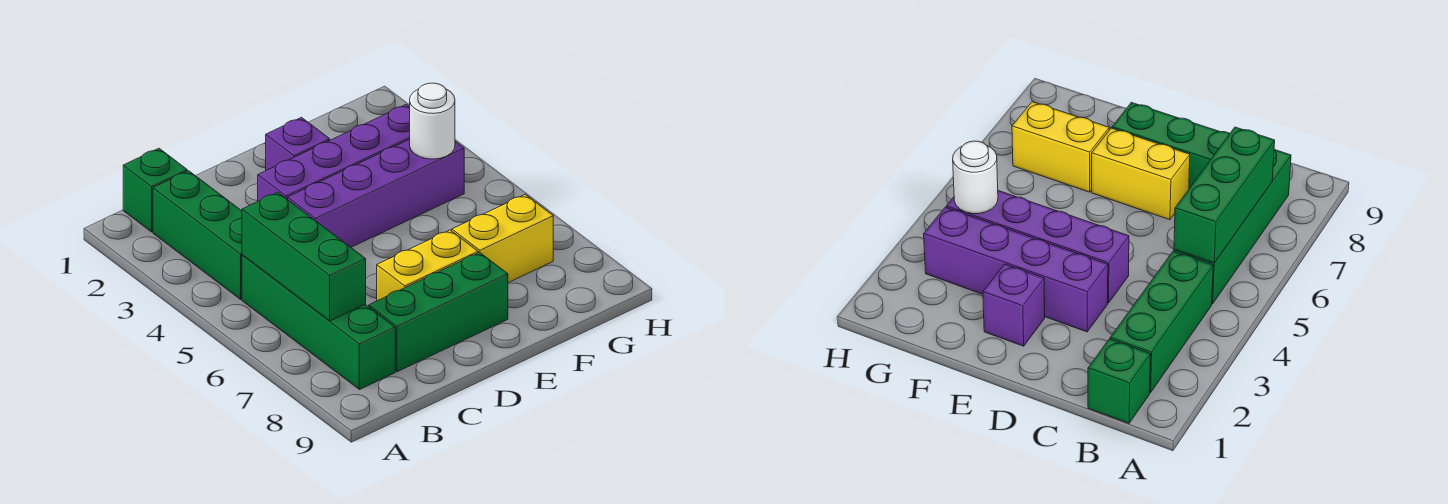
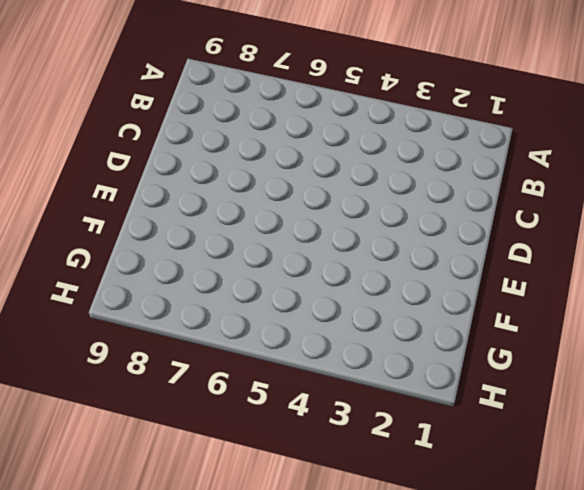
none -> green 1x1 brick [123,148,187,232]
none -> green 1x3 brick [153,171,242,299]

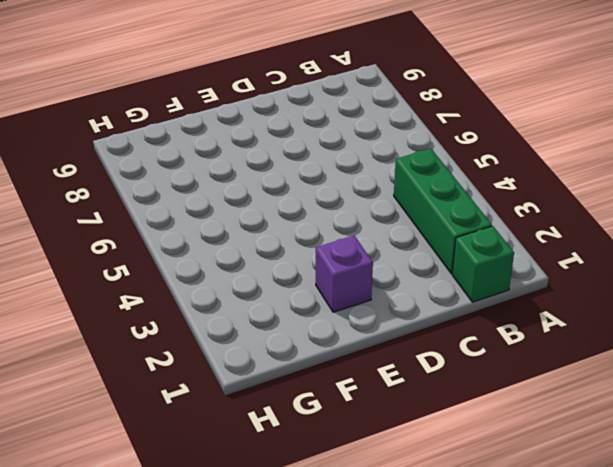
none -> green 1x4 brick [242,255,395,389]
none -> green 1x3 brick [369,252,508,372]

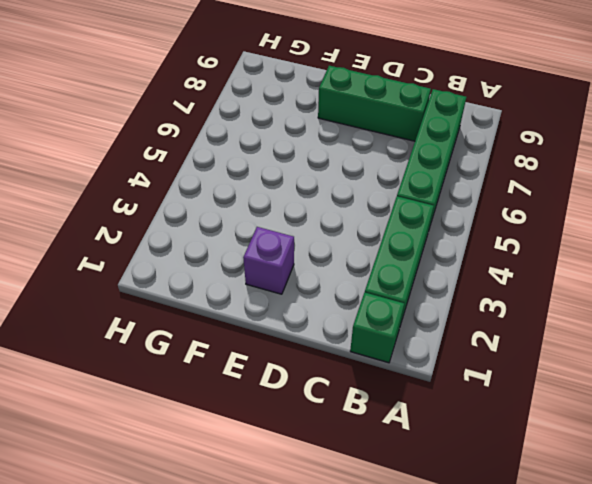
none -> purple 1x4 brick [258,104,410,201]
none -> purple 1x4 brick [288,139,464,247]

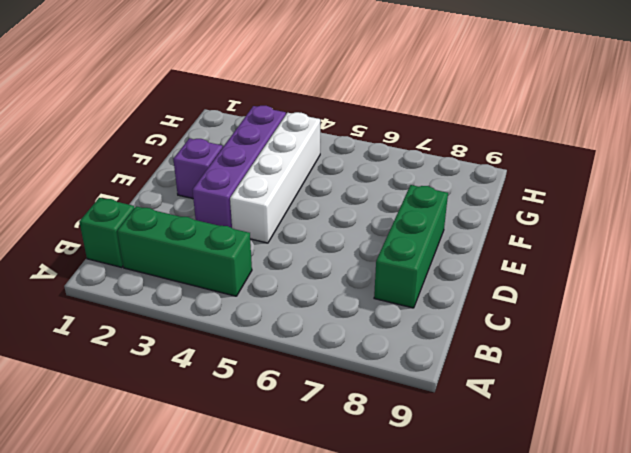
white 1x4 brick [230,112,320,243] -> purple 1x4 brick [288,139,464,247]
none -> green 1x4 brick [242,255,395,389]
none -> yellow 1x2 brick [377,230,478,301]

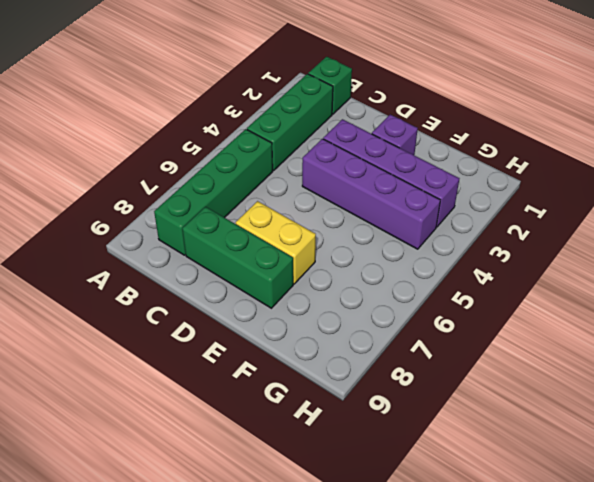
none -> yellow 1x2 brick [452,195,553,283]
none -> green 1x3 brick [242,192,366,321]

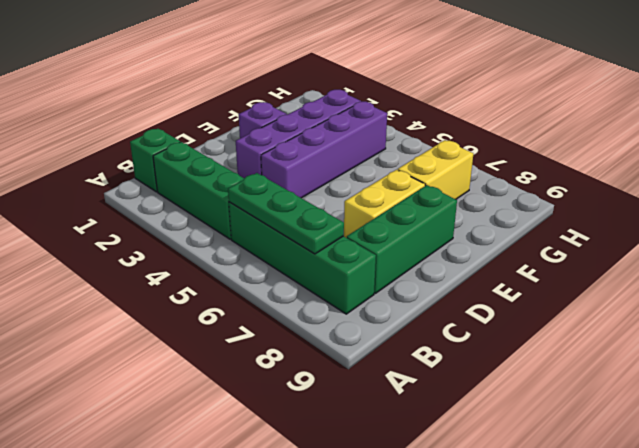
green 1x3 plate [228,173,344,254] -> green 1x3 brick [242,192,366,321]
none -> white 1x1 round brick [410,83,455,159]

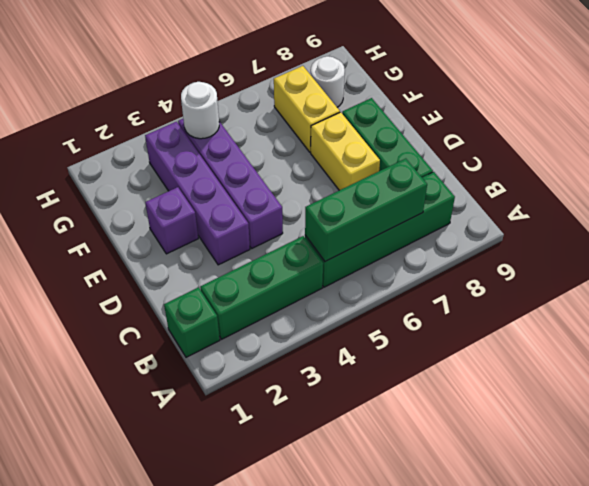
white 1x1 round brick [311,56,345,107] -> none

